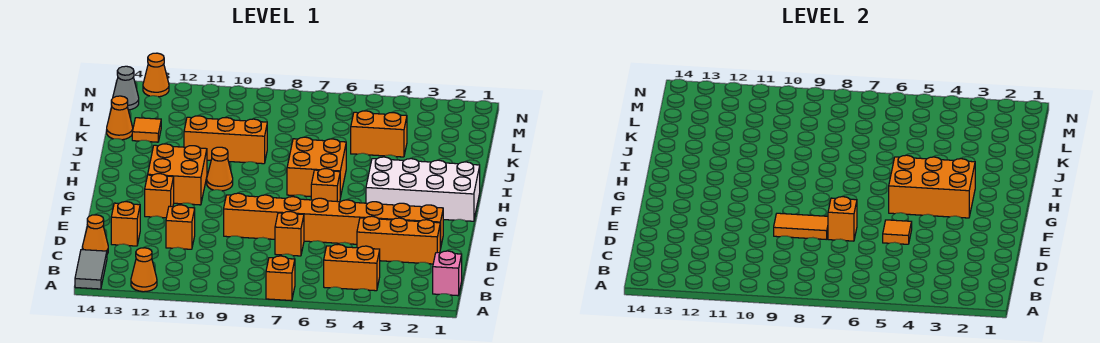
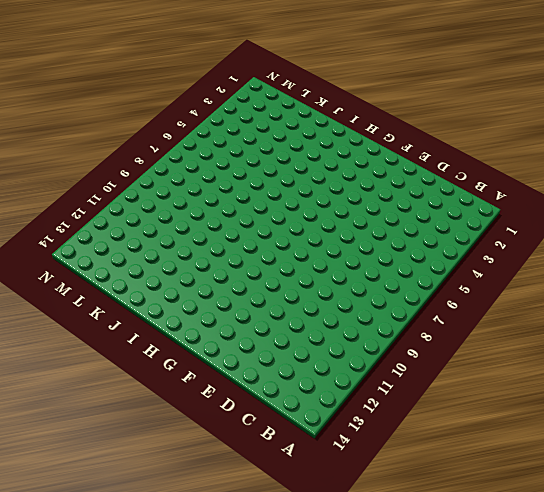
none -> orange 1x1 brick [266,256,295,301]
none -> orange 1x1 cone [131,248,157,292]
none -> grey 1x2 tile [75,250,107,289]

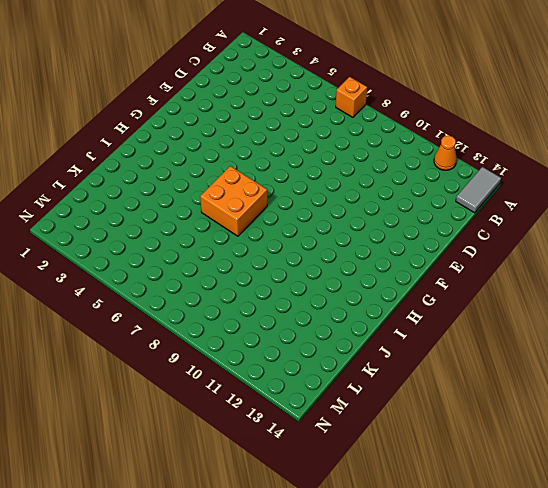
none -> pink 1x1 brick [433,251,462,296]
none -> orange 1x2 brick [324,244,380,291]
none -> orange 1x1 cone [82,215,108,254]

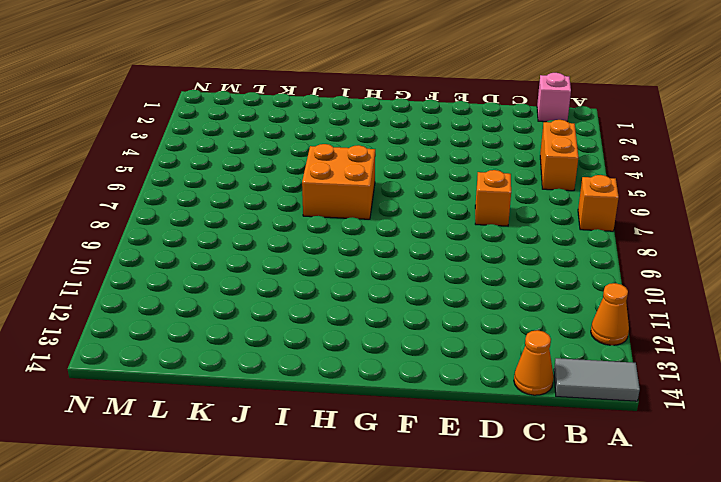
none -> orange 1x3 brick [357,216,440,264]
none -> orange 1x1 brick [166,205,195,249]
none -> orange 1x1 brick [111,202,140,246]

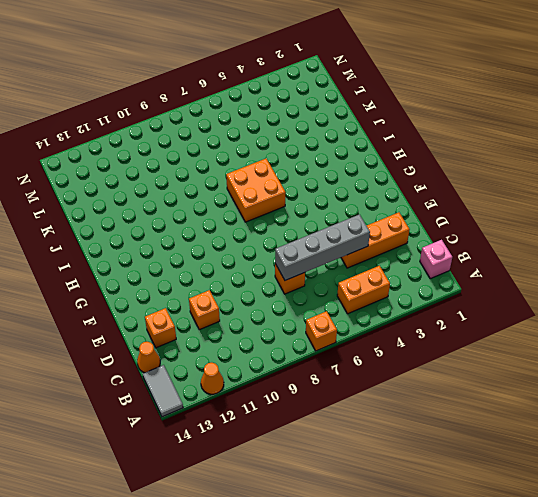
grey 1x4 brick [275,214,370,280] -> none
none -> orange 1x8 brick [224,193,443,249]
none -> orange 1x1 brick [145,174,174,218]
none -> white 2x4 brick [366,157,480,221]

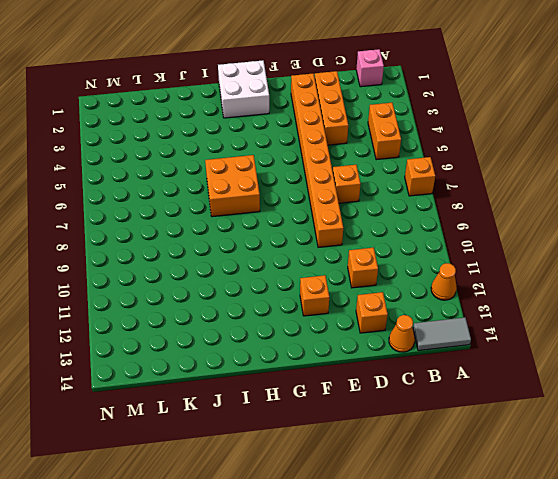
white 2x2 brick [218,60,269,118] -> white 2x4 brick [366,157,480,221]
none -> orange 1x1 brick [311,169,340,202]
none -> orange 2x2 brick [148,144,207,205]
none -> orange 1x1 cone [207,147,233,191]

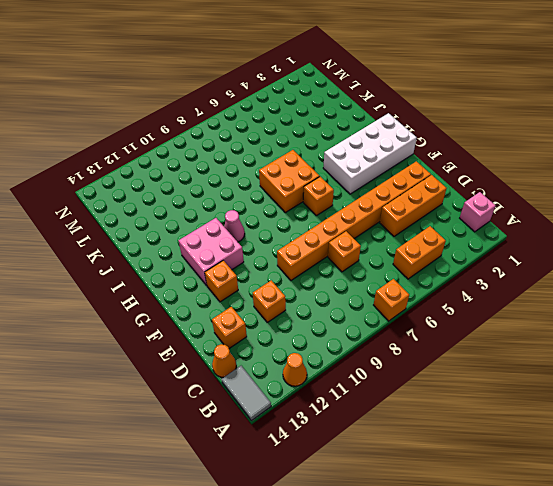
pink 2x2 brick [178,218,244,285] -> orange 2x2 brick [148,144,207,205]
pink 1x1 cone [224,210,245,242] -> orange 1x1 cone [207,147,233,191]
none -> orange 1x3 brick [184,116,267,164]
none -> orange 1x2 brick [351,111,407,157]
none -> orange 1x1 tile [132,118,161,142]

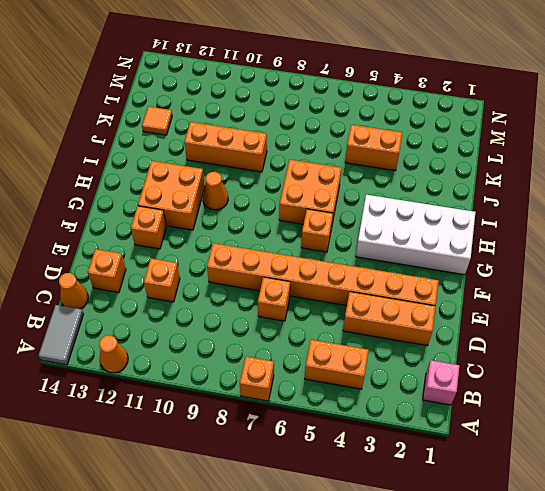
none -> orange 1x1 cone [107,96,133,140]
none -> grey 1x1 cone [113,66,139,110]
none -> orange 1x1 cone [143,53,169,97]

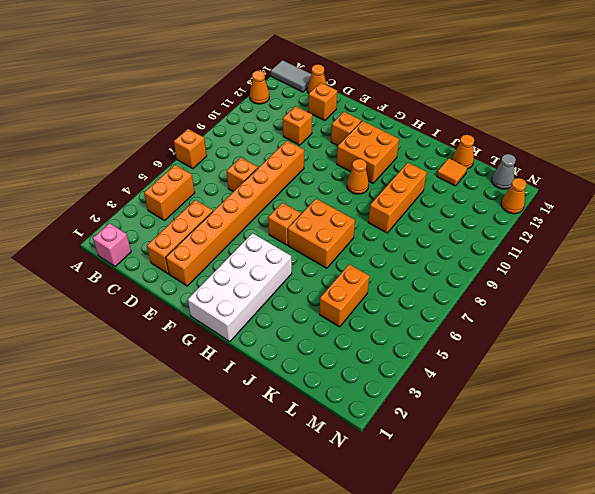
none -> orange 1x1 tile [883,220,912,244]
none -> orange 1x1 brick [828,197,857,241]
none -> orange 1x2 tile [774,213,828,240]

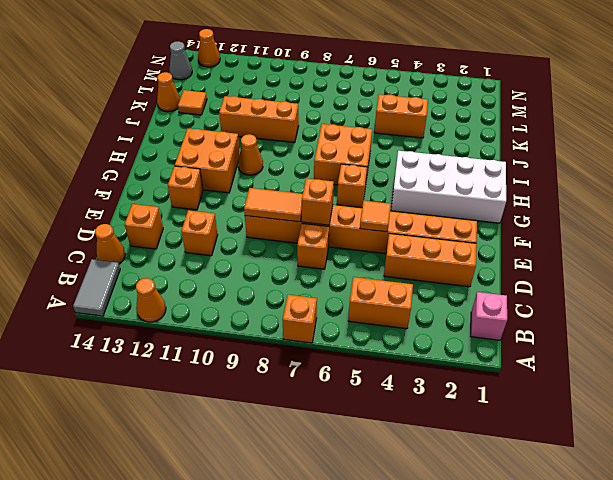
none -> orange 2x3 brick [889,155,975,218]

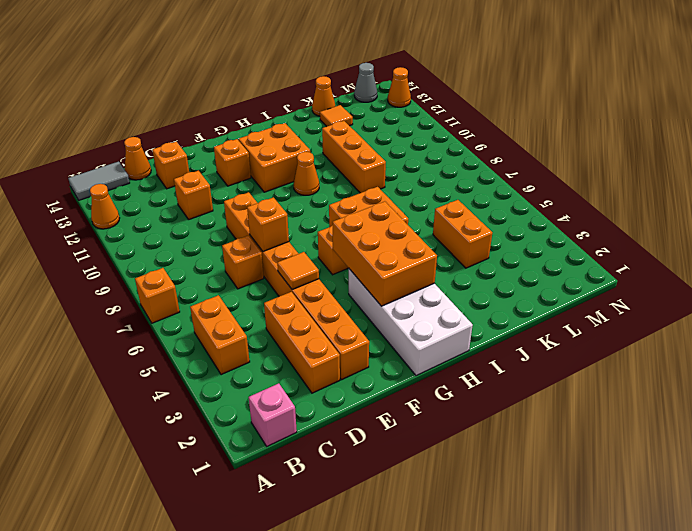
none -> orange 1x2 tile [774,213,828,240]

